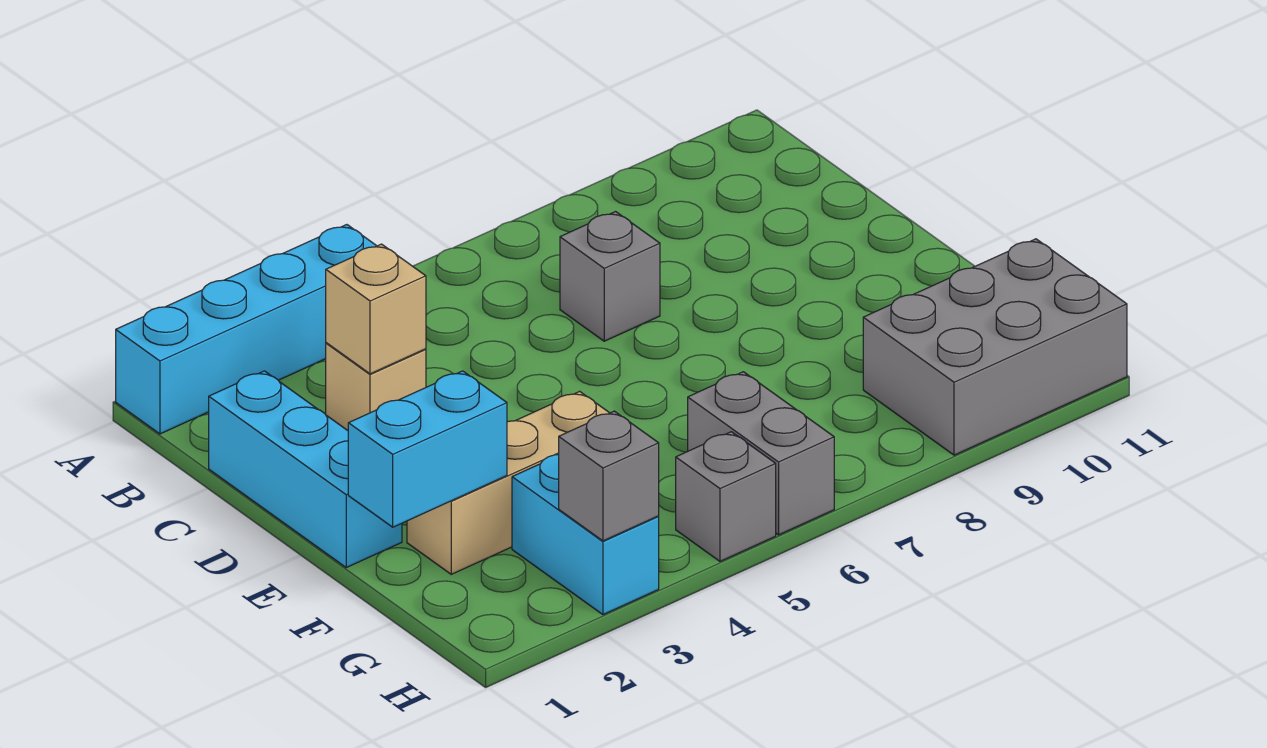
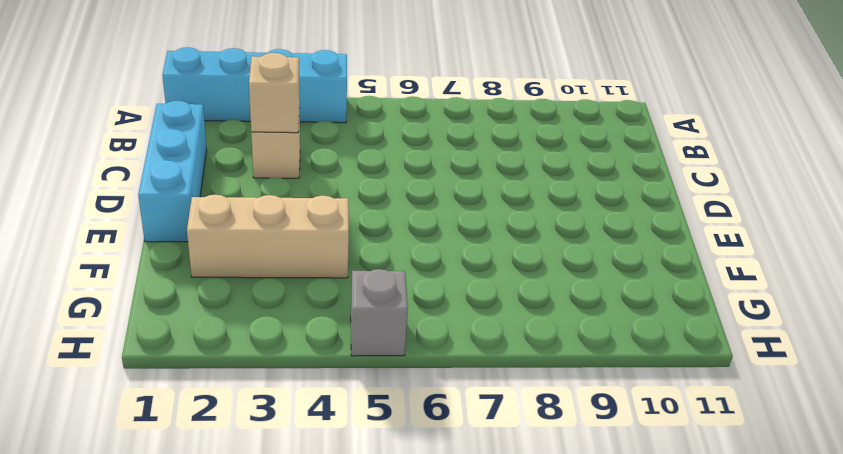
none -> grey 1x1 brick [560,212,660,341]
none -> cyan 1x2 brick [512,454,659,615]
none -> grey 1x2 brick [688,372,834,535]

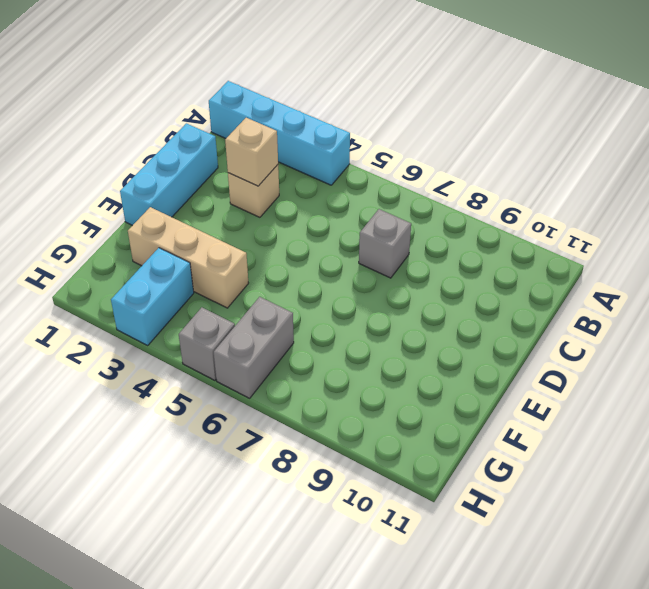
none -> grey 2x3 brick [863,239,1127,455]
none -> cyan 1x2 brick [348,371,507,527]
none -> grey 1x1 brick [559,411,659,541]

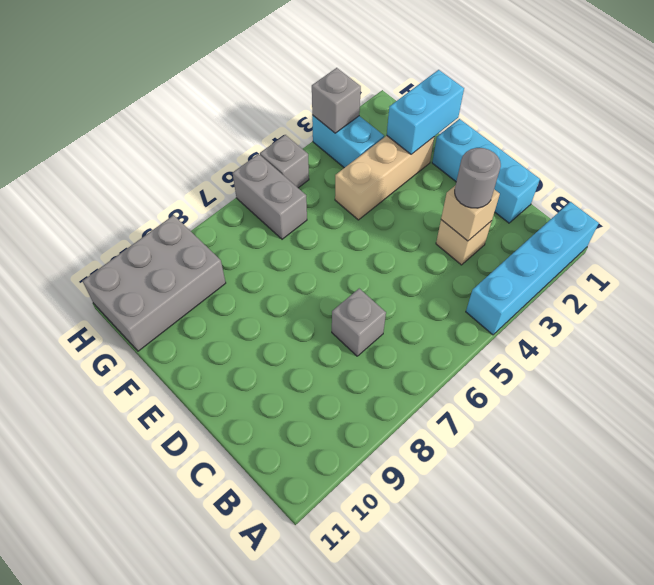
grey 1x1 round brick [455,148,501,208] -> none

